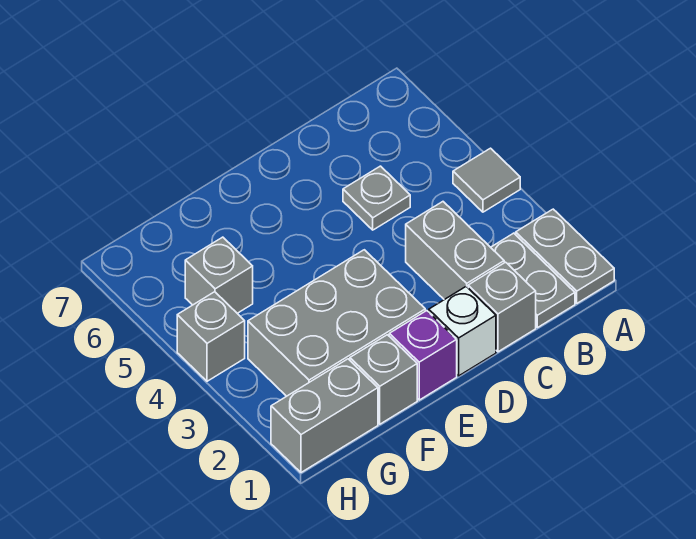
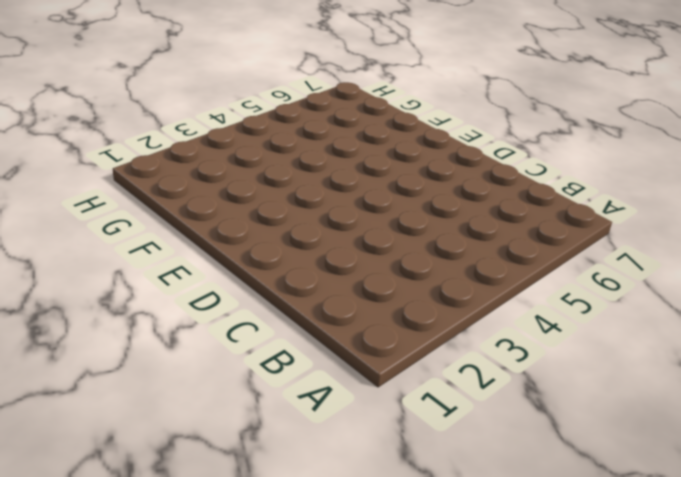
none -> grey 1x2 plate [516,209,614,303]
none -> grey 1x1 tile [453,148,520,212]
none -> grey 1x2 plate [491,233,575,328]

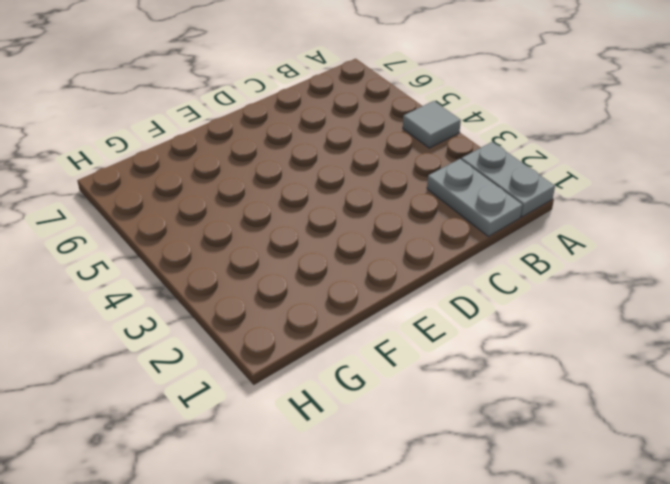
none -> grey 1x1 brick [468,262,536,352]
none -> grey 1x2 brick [406,202,504,300]
none -> grey 1x1 plate [343,166,410,230]

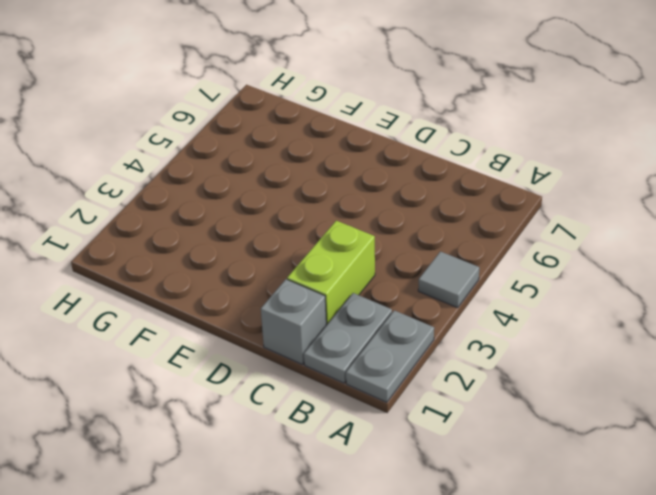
lime 1x2 brick [287,221,375,325] -> grey 1x2 brick [406,202,504,300]
none -> grey 1x1 plate [343,166,410,230]
none -> white 1x1 brick [429,286,496,376]
none -> purple 1x1 brick [389,311,457,400]

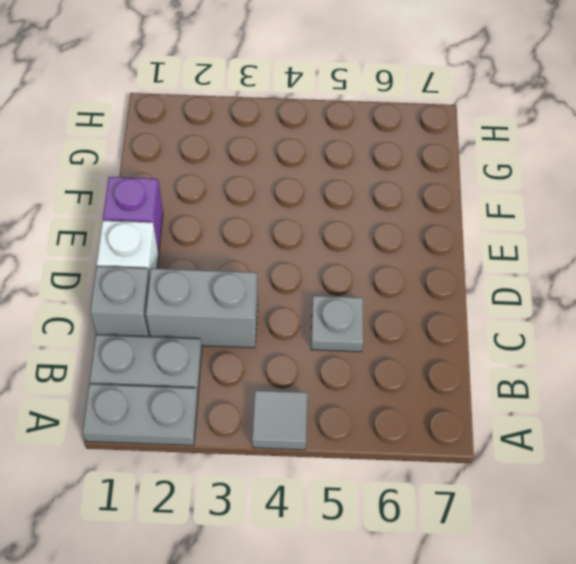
none -> grey 2x3 brick [248,250,425,396]
none -> grey 1x1 brick [350,335,417,424]
none -> grey 1x2 brick [271,359,378,472]

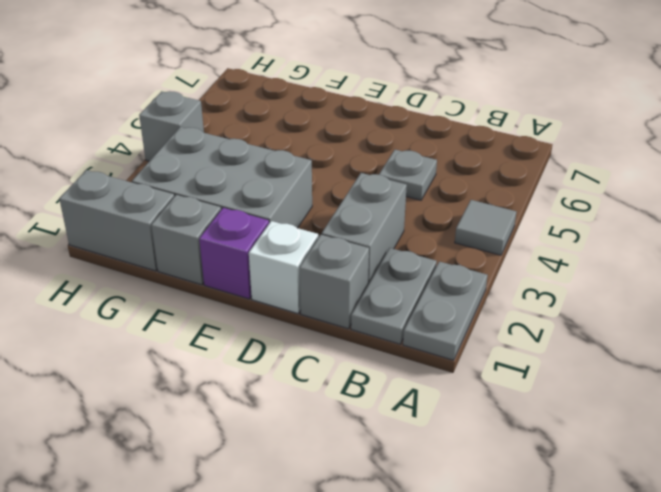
none -> grey 1x1 brick [185,237,253,313]

